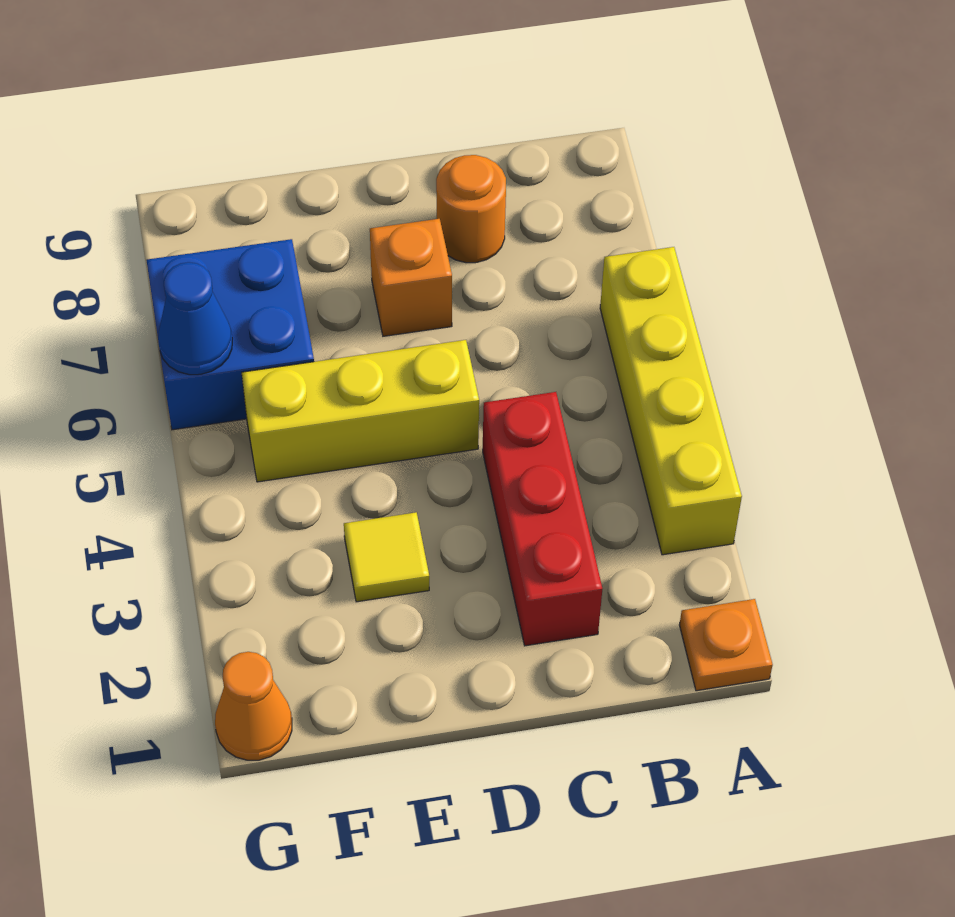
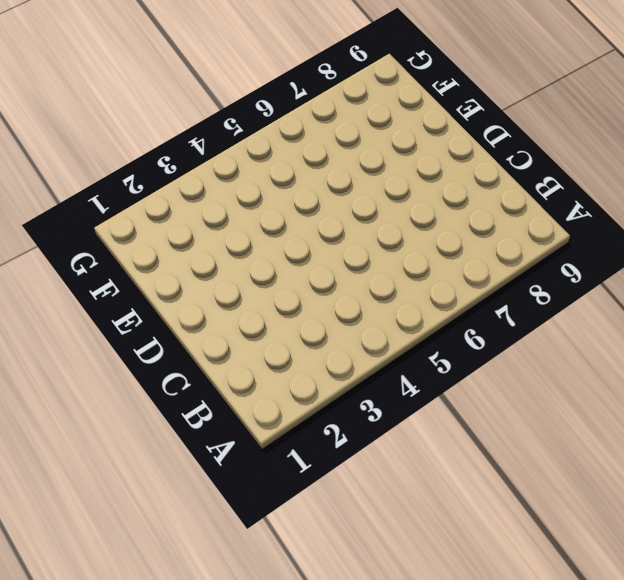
none -> orange 1x1 plate [680,599,773,691]
none -> yellow 1x4 brick [600,247,742,555]

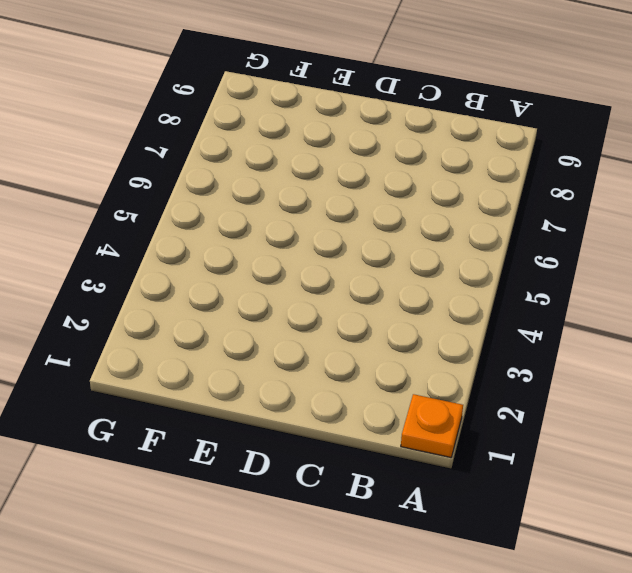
none -> yellow 1x4 brick [600,247,742,555]
none -> red 1x3 brick [483,392,602,646]

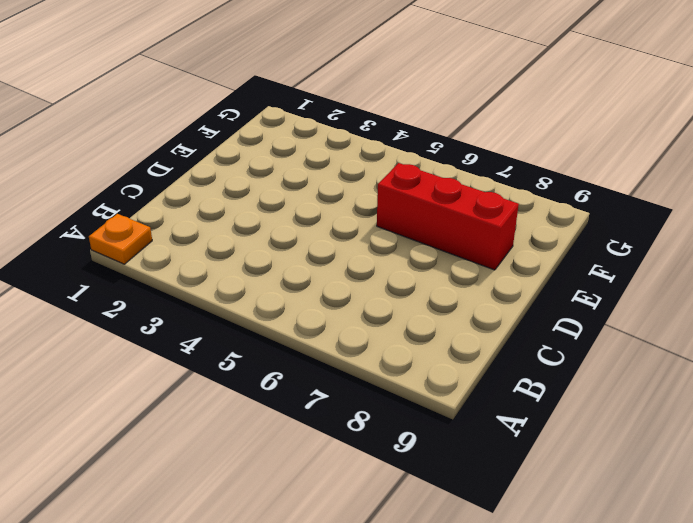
red 1x3 brick [377,163,519,270] -> red 1x3 brick moved to [483,392,602,646]
none -> yellow 1x4 brick [600,247,742,555]
none -> orange 1x1 round brick [436,155,506,263]

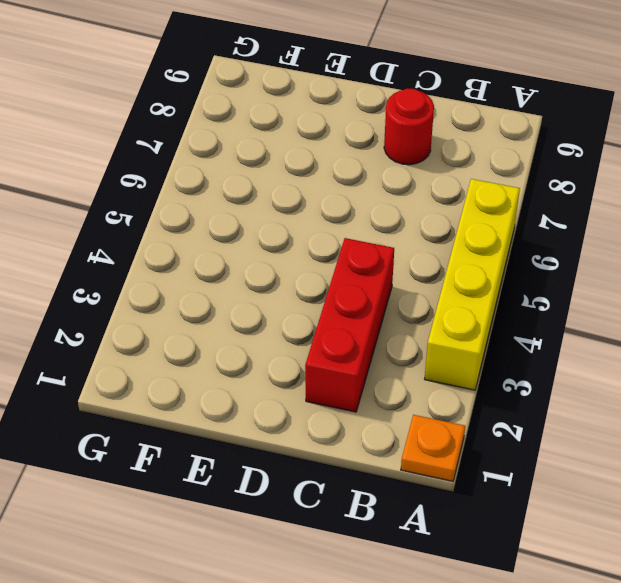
red 1x1 round brick [384,89,434,165] -> orange 1x1 round brick [436,155,506,263]
none -> yellow 1x3 brick [242,340,479,482]
none -> orange 1x1 brick [370,219,452,336]

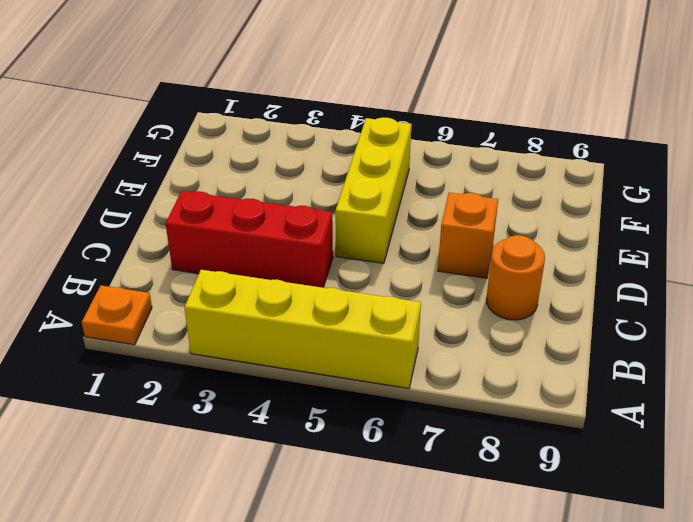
none -> yellow 1x1 tile [344,512,429,602]
none -> blue 2x2 brick [146,239,314,430]

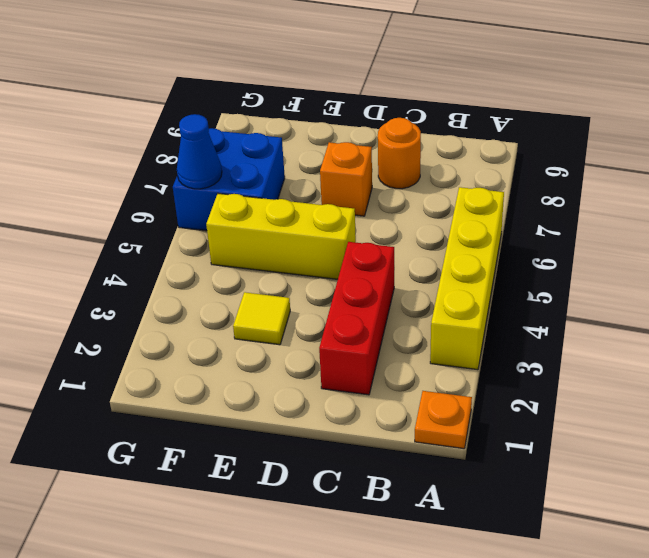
none -> orange 1x1 cone [215,652,292,760]

